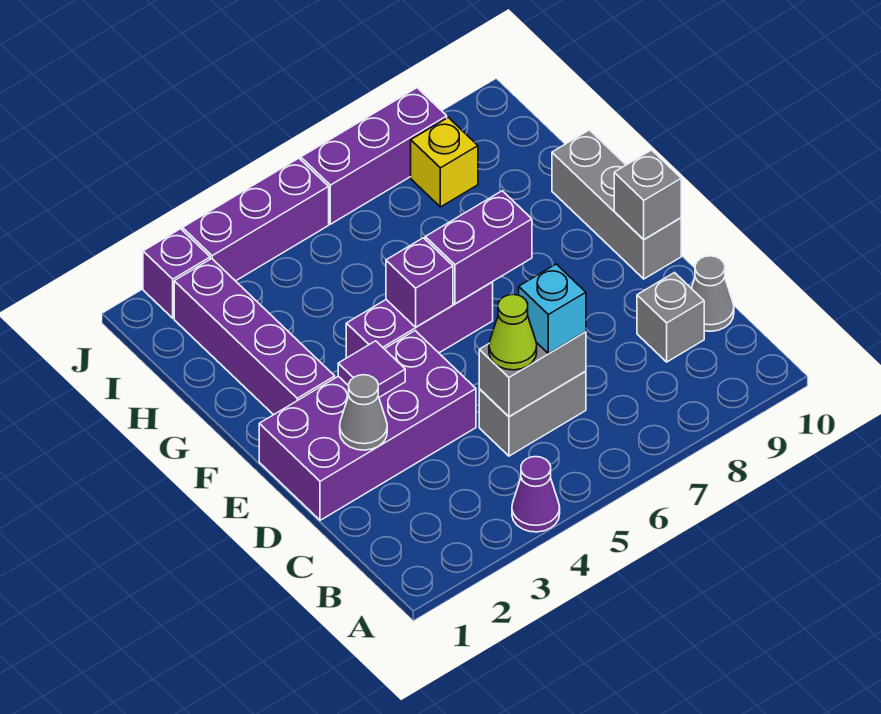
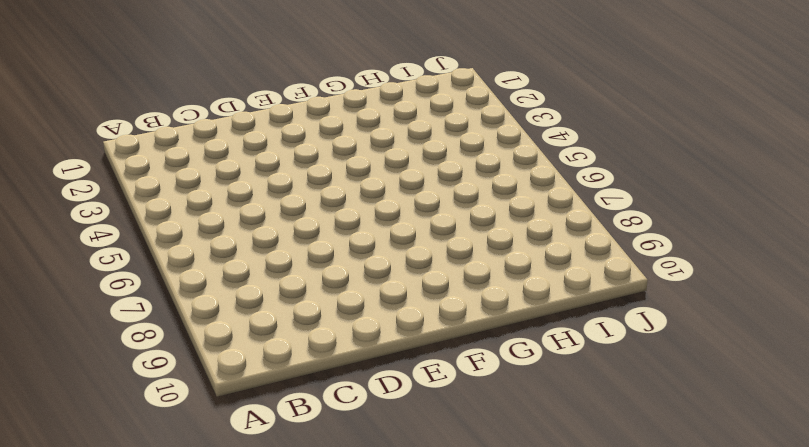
none -> purple 1x1 cone [512,457,560,532]
none -> grey 1x2 brick [479,371,586,456]
none -> grey 1x1 brick [637,273,704,362]

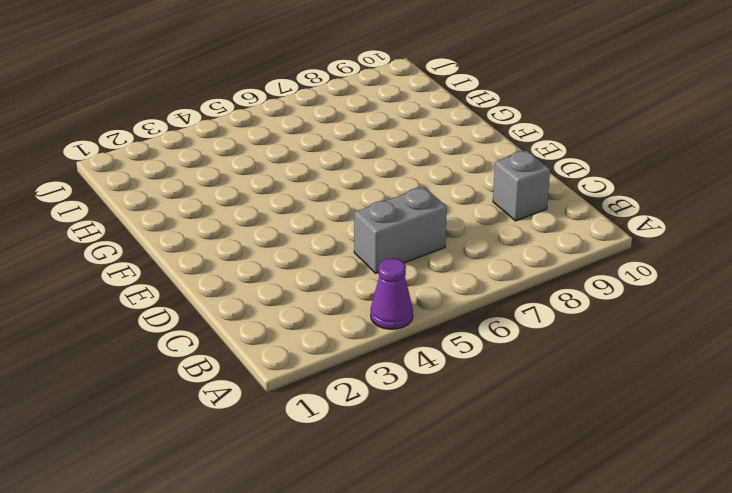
none -> grey 1x1 cone [691,256,734,331]
none -> purple 2x4 brick [259,331,476,520]
none -> grey 1x3 brick [552,130,681,279]

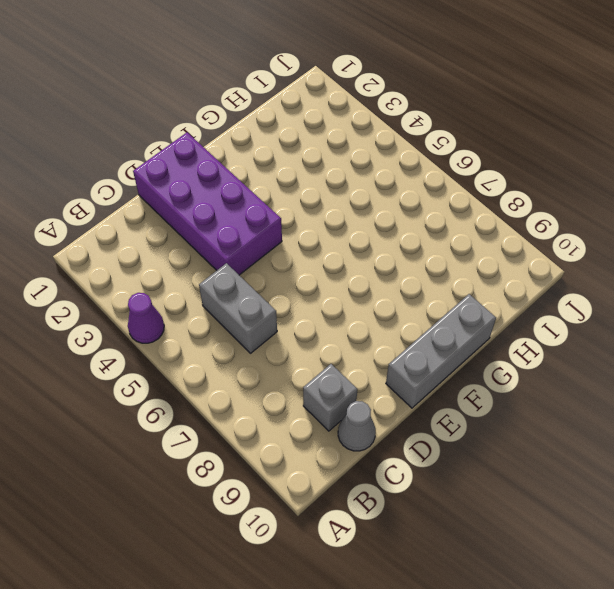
none -> purple 1x4 brick [174,259,335,415]
none -> purple 1x3 brick [346,282,493,358]
none -> yellow 1x1 brick [411,117,478,207]

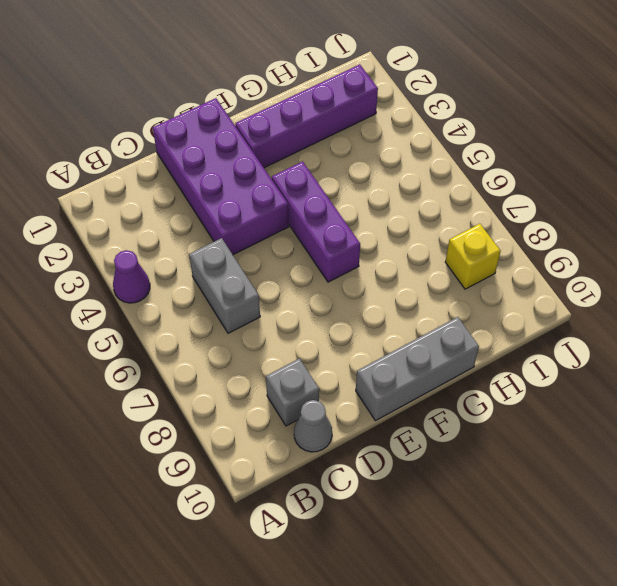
none -> purple 1x1 brick [143,229,210,318]
none -> purple 1x3 brick [183,158,329,281]
none -> purple 1x3 brick [301,88,447,224]

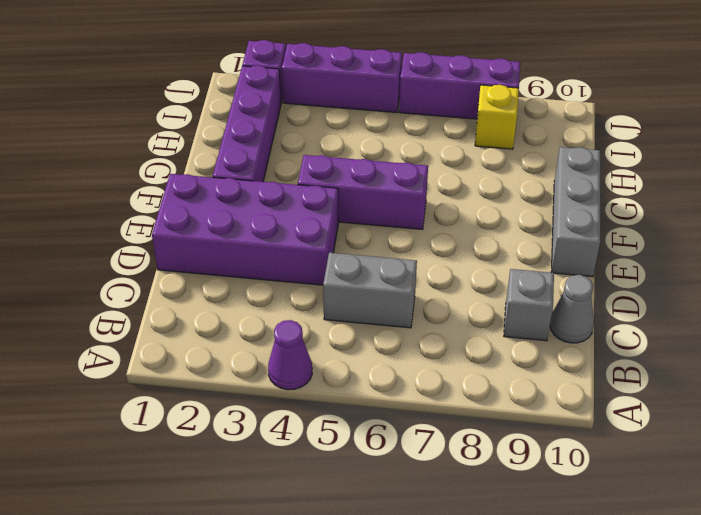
none -> grey 1x2 brick [479,332,586,416]
none -> grey 1x1 cone [340,375,387,450]
none -> purple 1x1 tile [338,341,405,397]

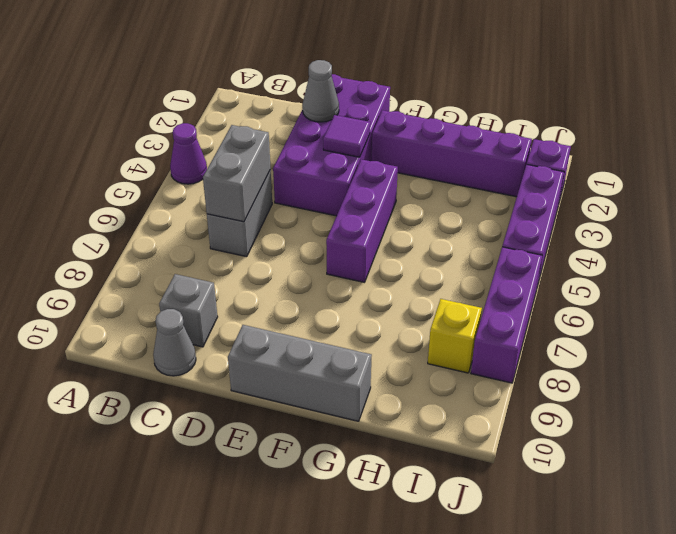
none -> grey 1x1 brick [614,150,681,239]
none -> purple 1x1 brick [386,238,453,327]
none -> purple 1x2 brick [425,191,532,304]

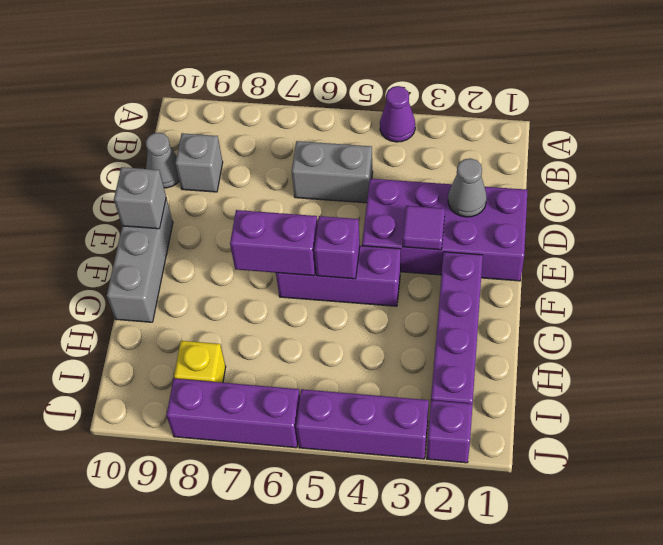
none -> grey 1x2 brick [479,332,586,416]
none -> lime 1x1 cone [489,294,537,370]
none -> cyan 1x1 brick [519,264,586,354]

